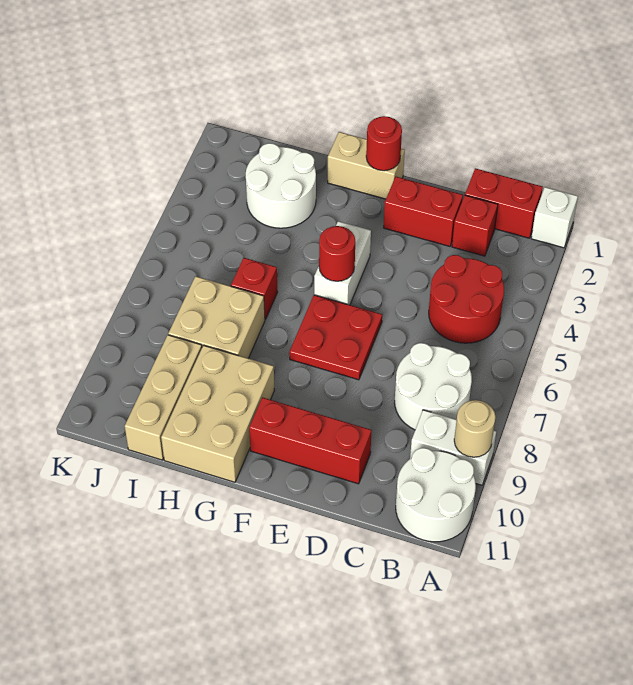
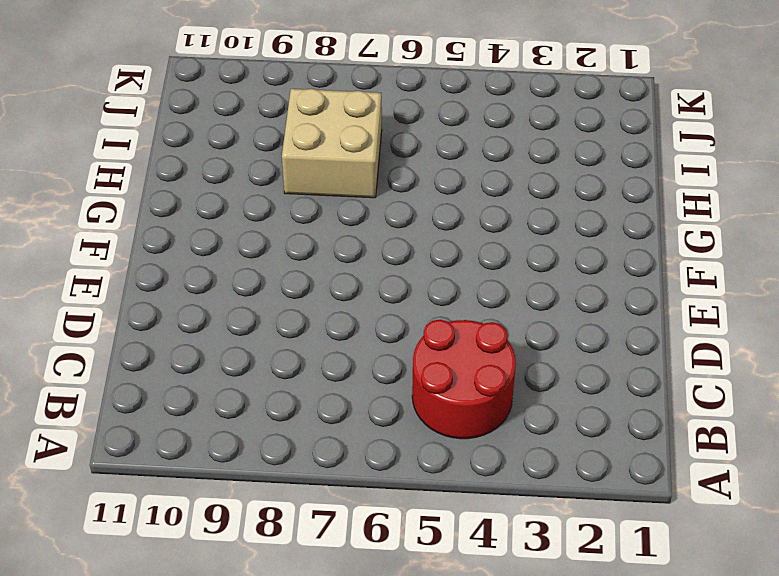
none -> white 1x1 brick [531,187,578,248]
none -> white 1x2 brick [410,410,496,485]
none -> white 2x2 round brick [396,448,476,542]

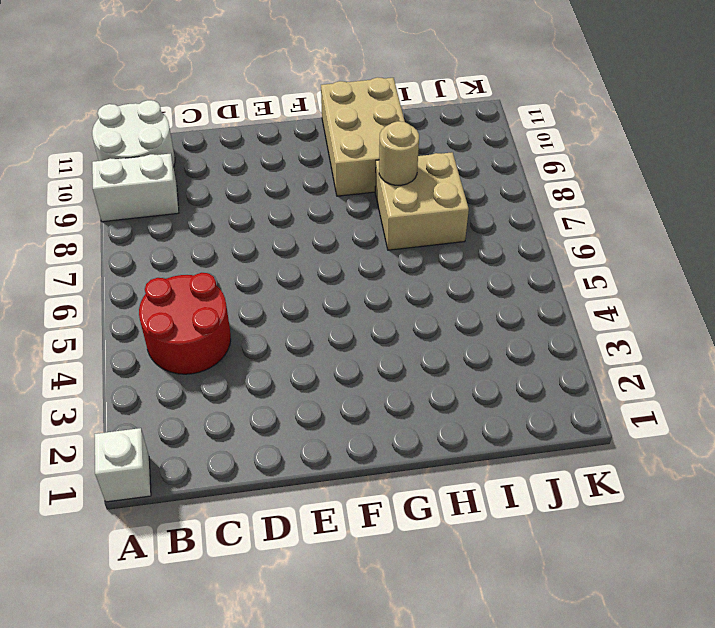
tan 1x1 round brick [379,121,419,185] -> tan 1x1 round brick moved to [454,400,496,457]
none -> red 1x2 brick [465,168,543,238]
none -> white 2x2 round brick [395,343,472,430]
none -> red 1x1 brick [452,195,498,256]

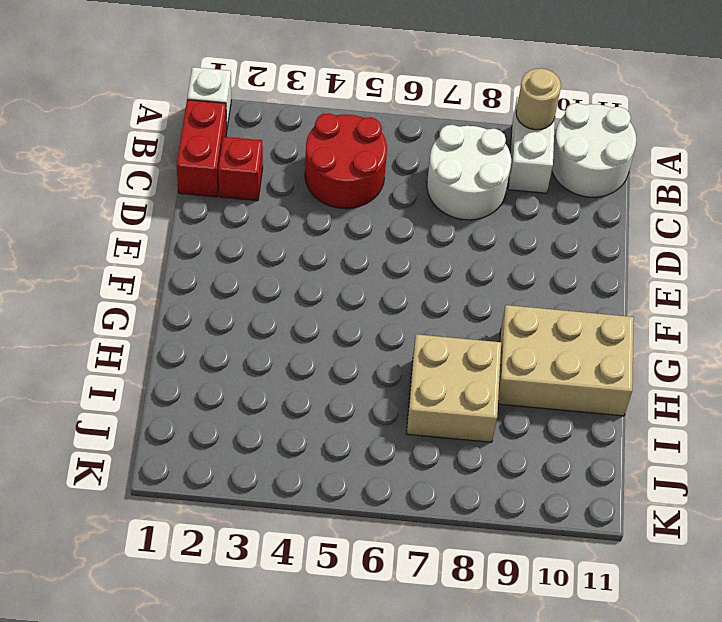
none -> red 1x2 brick [384,177,463,246]
none -> red 1x3 brick [249,397,372,484]
none -> red 2x2 plate [289,295,382,380]

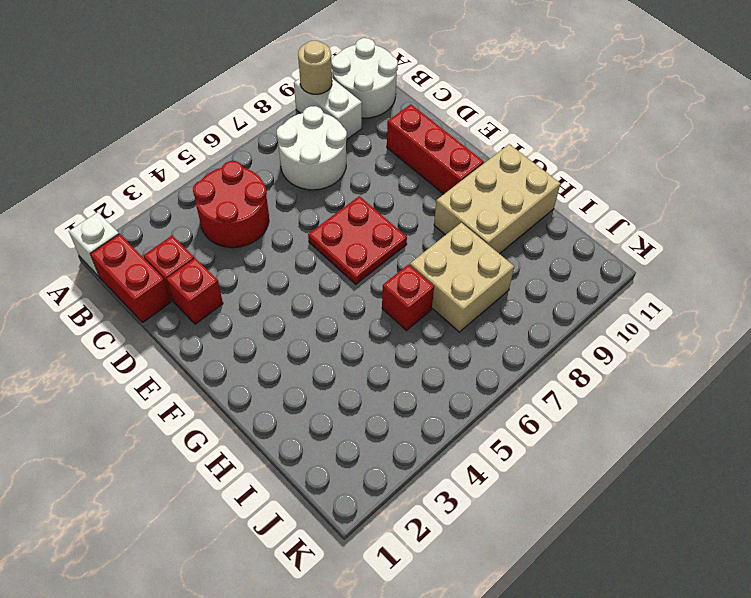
red 1x1 brick [166,258,223,324] -> red 1x2 brick [384,177,463,246]
none -> tan 1x2 brick [328,132,405,199]
none -> white 1x2 brick [314,221,371,305]
none -> white 2x2 round brick [246,143,316,228]

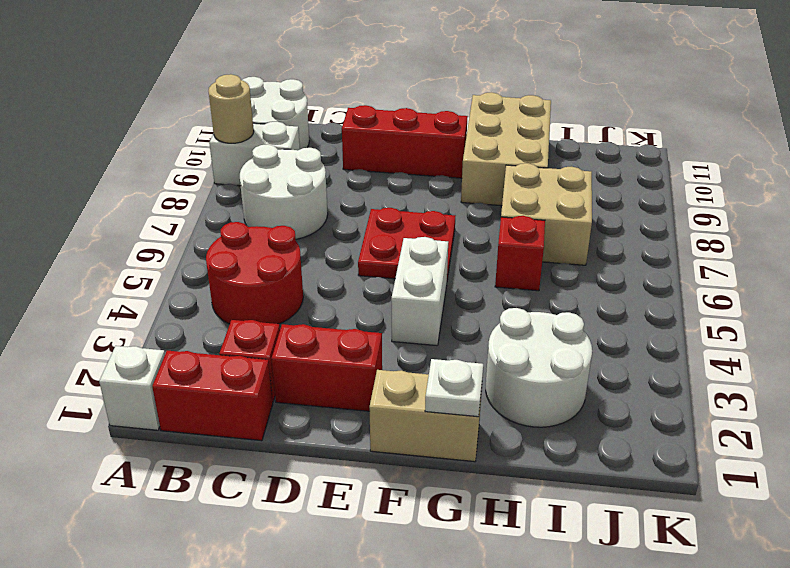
white 1x1 plate [425,359,483,417] -> none
none -> tan 1x3 brick [125,335,202,460]
none -> red 1x1 round brick [366,116,402,171]
none -> red 1x1 round brick [319,226,355,281]

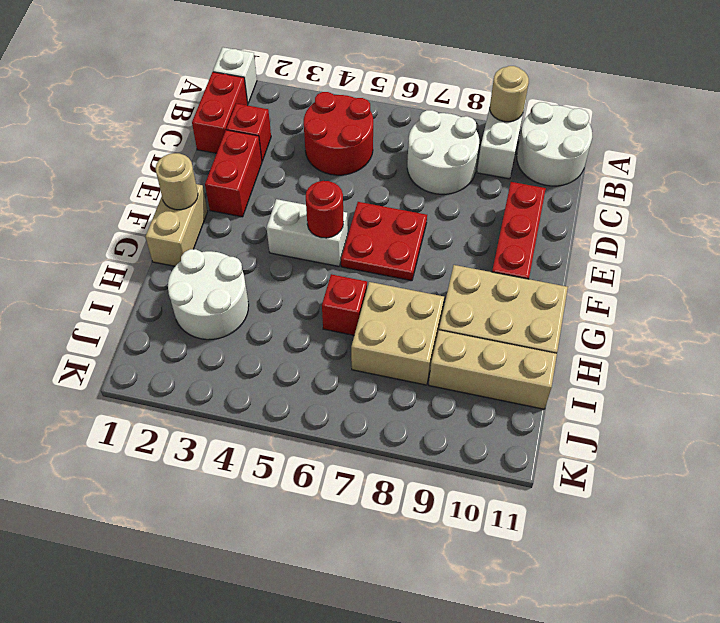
tan 1x1 round brick [155,153,198,210] -> red 1x1 round brick [366,116,402,171]

